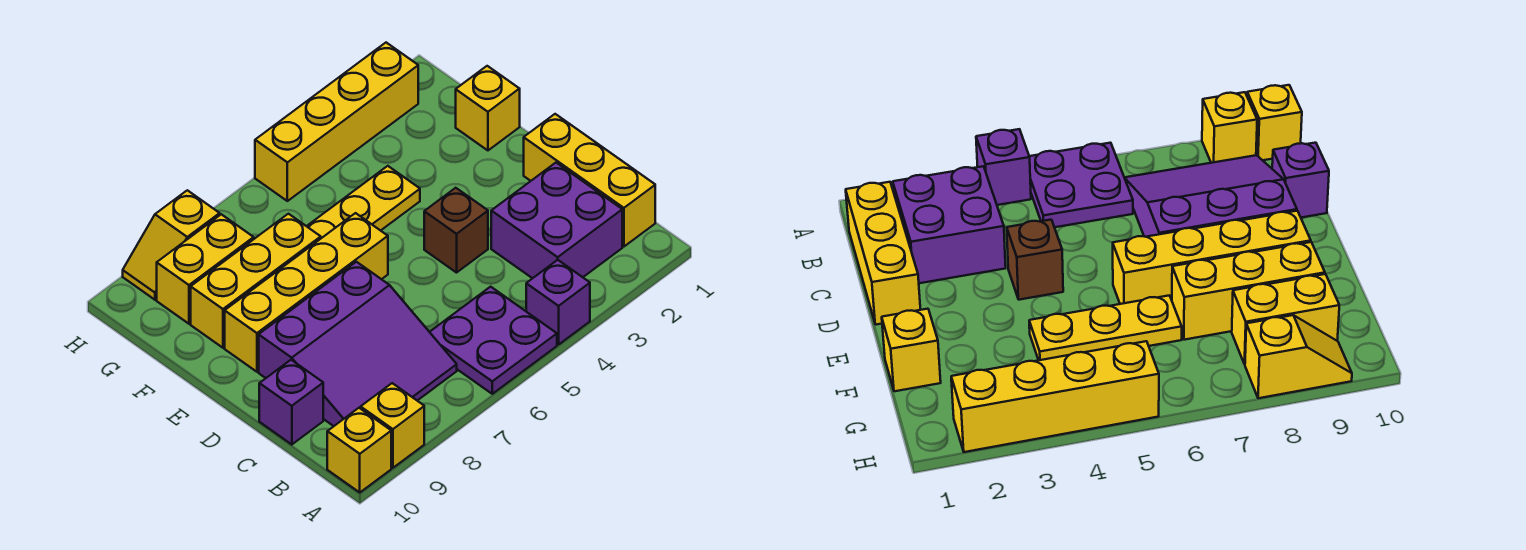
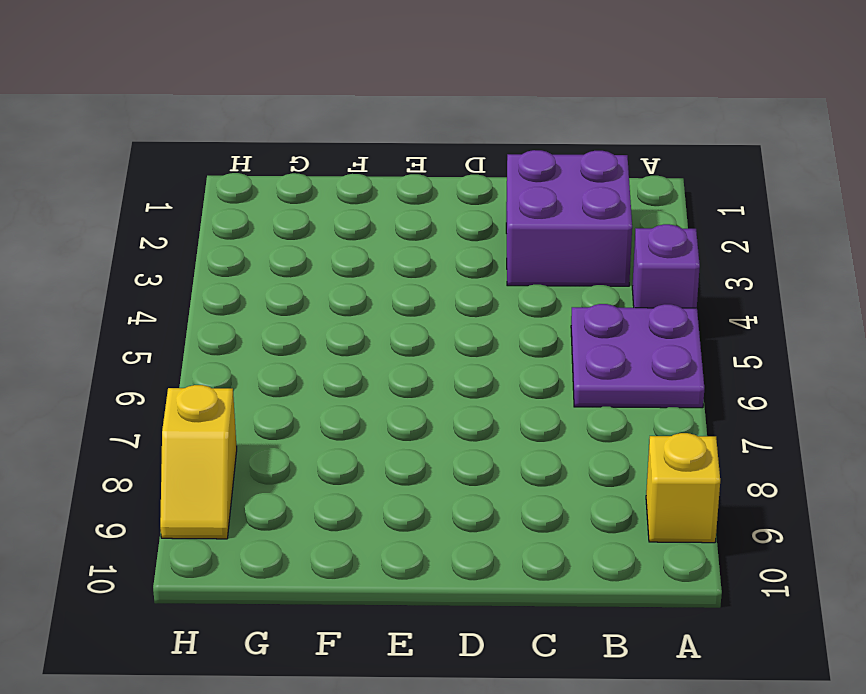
none -> yellow 1x1 brick [327,408,391,492]
none -> yellow 1x3 brick [524,114,655,247]
none -> purple 3x3 slope [259,262,457,426]

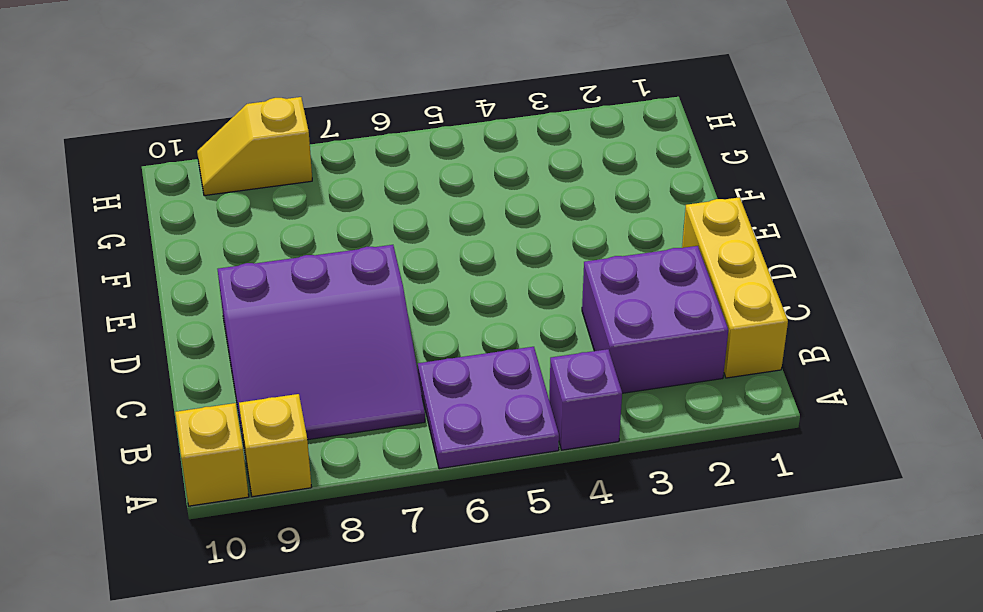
none -> purple 1x1 brick [259,360,323,445]
none -> brown 1x1 brick [424,188,488,273]
none -> yellow 1x4 brick [225,213,388,372]

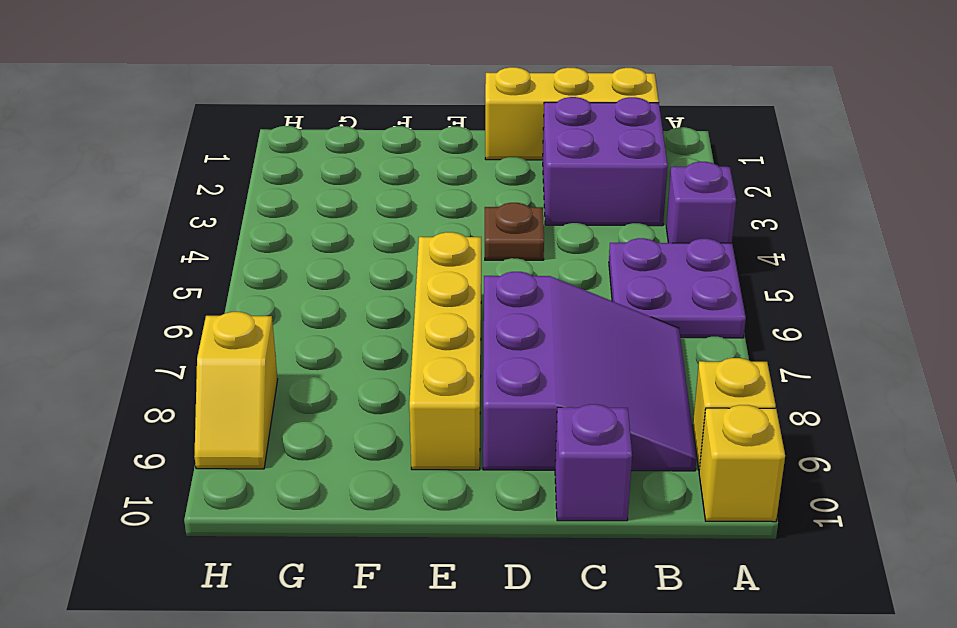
brown 1x1 plate [485,203,544,260] -> brown 1x1 brick [424,188,488,273]
none -> yellow 1x1 brick [456,66,520,150]
none -> yellow 1x3 plate [307,166,420,238]
none -> yellow 1x3 brick [191,214,321,348]

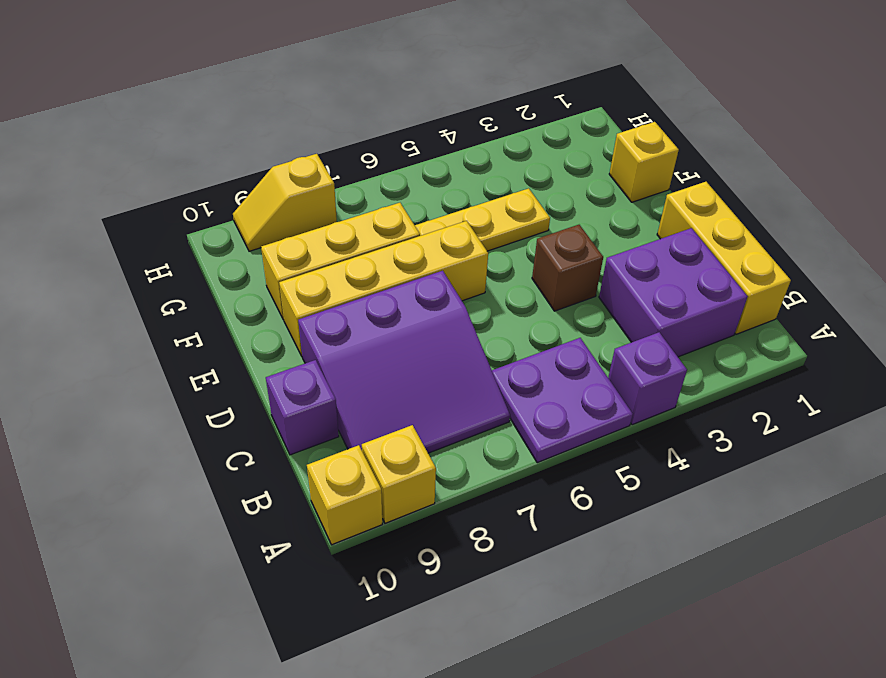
none -> yellow 1x2 brick [157,214,254,324]
none -> yellow 1x4 brick [255,43,418,201]

